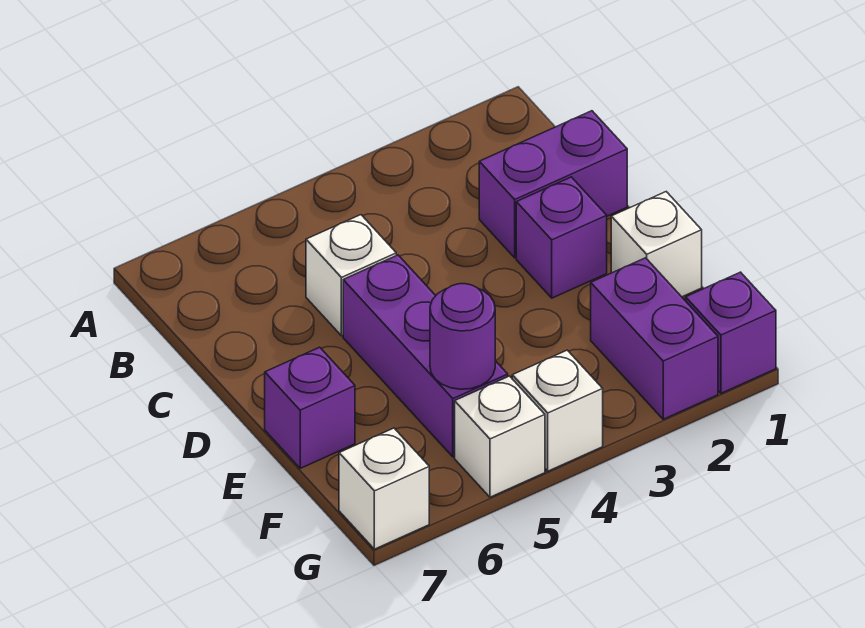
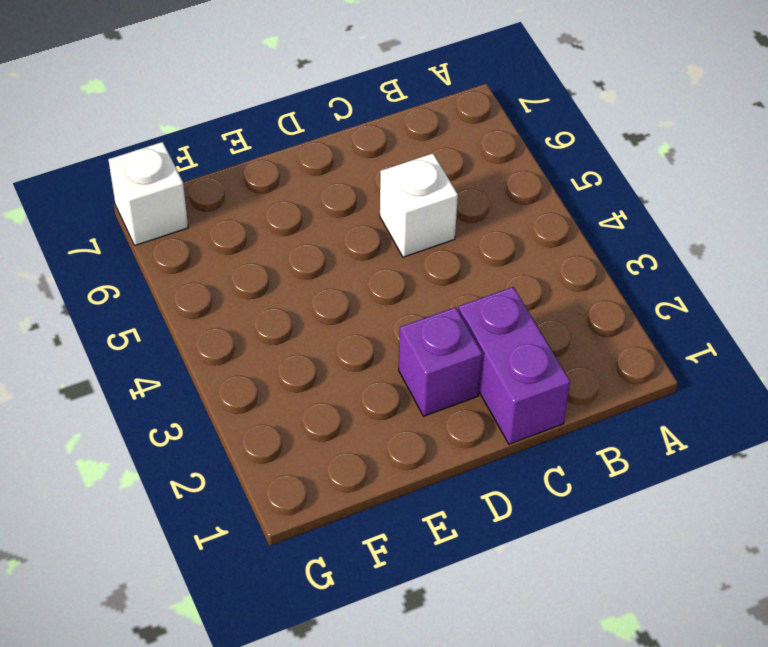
none -> purple 1x3 brick [343,255,508,457]
none -> white 1x1 brick [611,192,702,297]
none -> purple 1x1 brick [265,347,355,468]

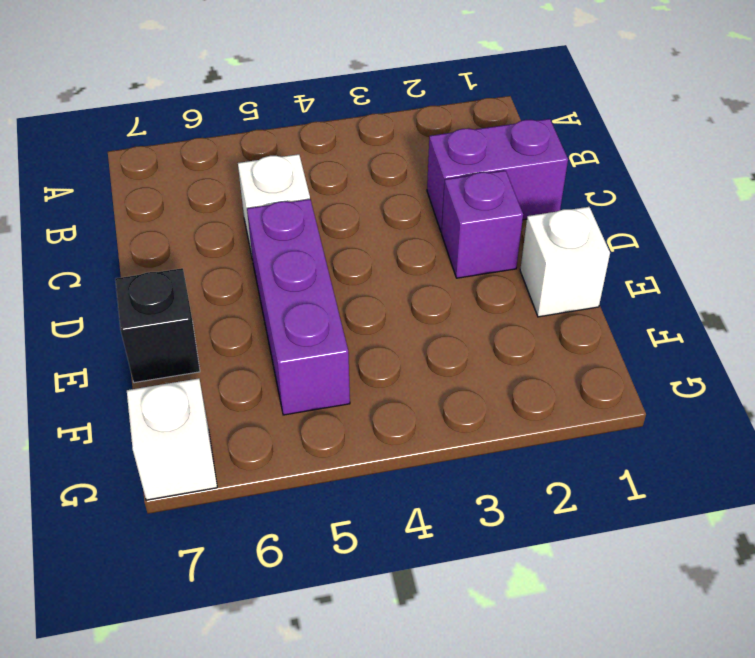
black 1x1 brick [115,268,200,383] -> purple 1x1 brick [265,347,355,468]
none -> purple 1x2 brick [591,258,718,419]
none -> purple 1x1 brick [686,272,776,393]
none -> white 1x1 brick [512,350,603,471]

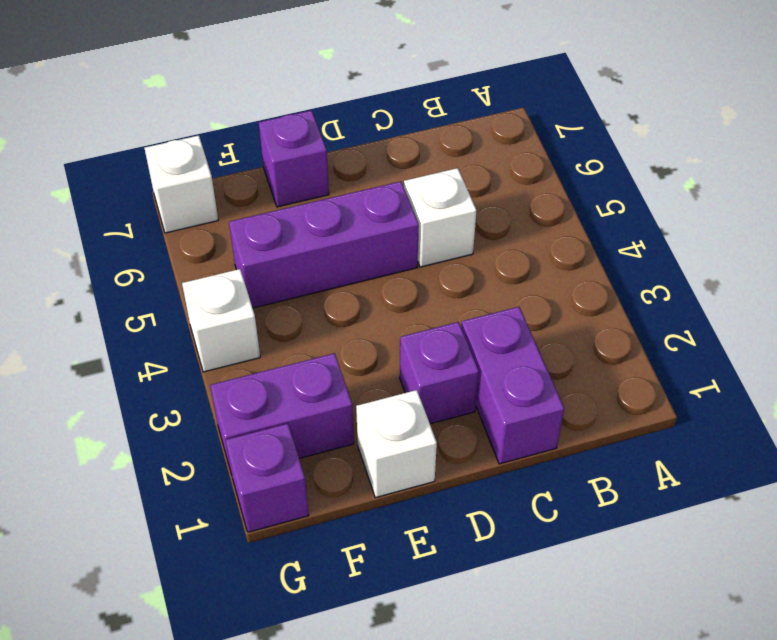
none -> white 1x1 brick [455,376,545,497]
none -> purple 1x1 round brick [430,284,495,389]

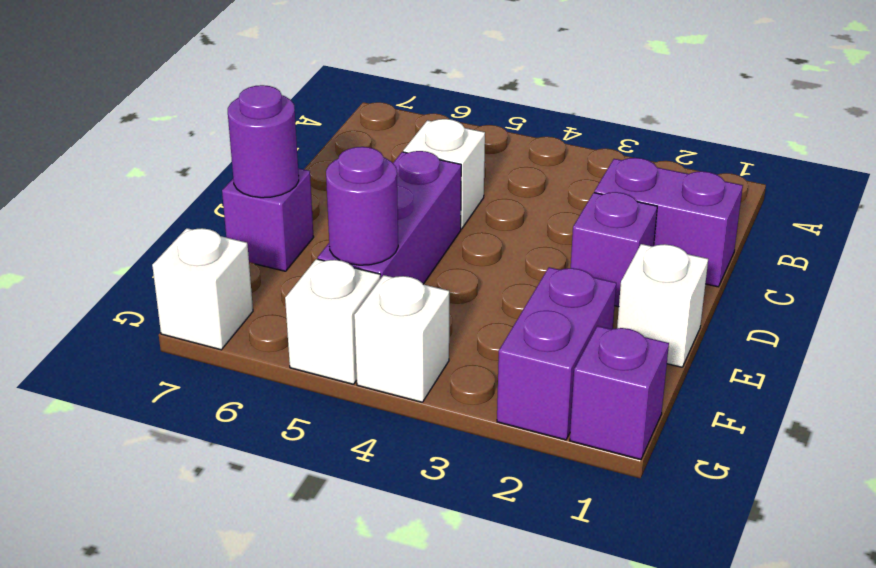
purple 1x1 round brick [228,85,299,198] -> none

